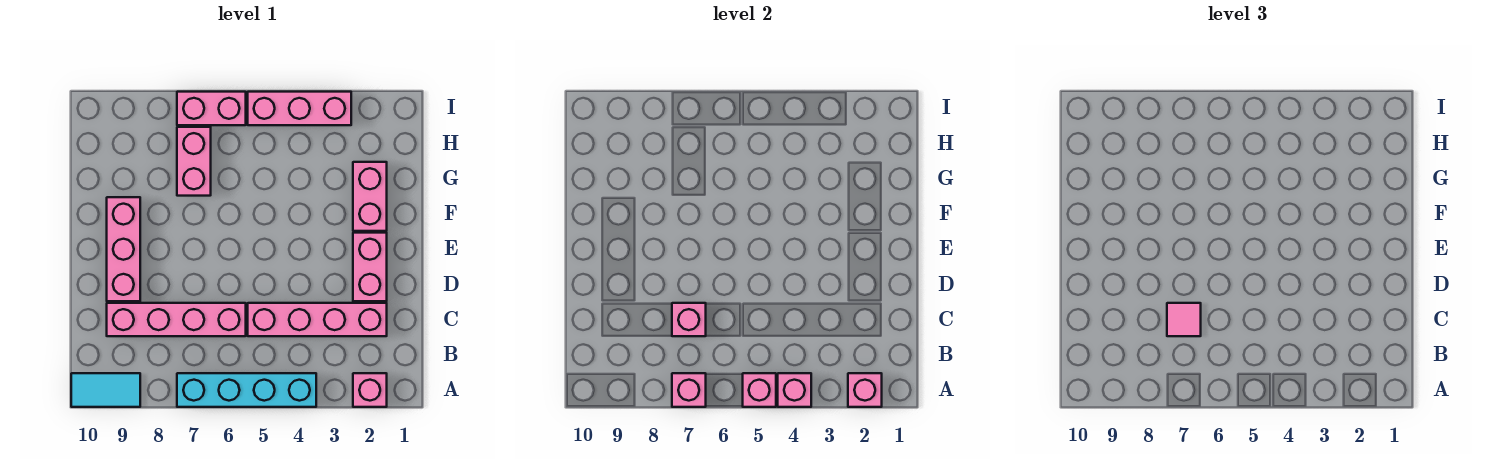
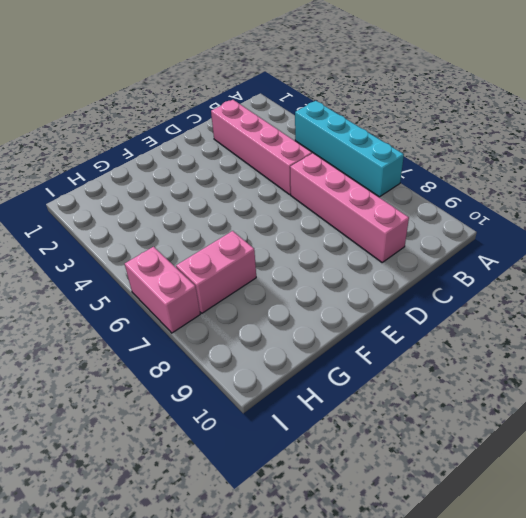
none -> pink 1x1 brick [353,373,387,407]
none -> cyan 1x2 tile [71,373,140,407]
none -> pink 1x2 brick [353,233,387,301]

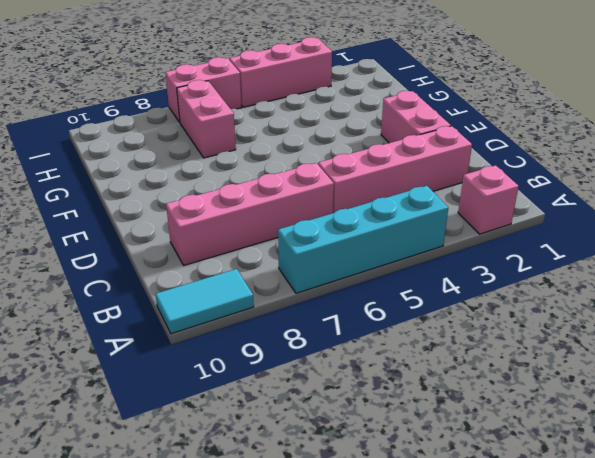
none -> pink 1x3 brick [107,197,140,301]
none -> pink 1x2 brick [353,162,387,231]
none -> pink 1x1 brick [848,373,882,407]

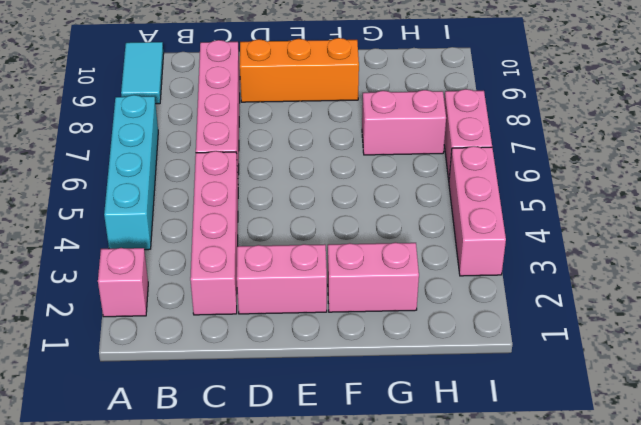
orange 1x3 brick [240,38,359,102] -> pink 1x3 brick [107,197,140,301]
none -> pink 1x1 brick [848,373,882,407]
none -> pink 1x1 brick [778,373,811,407]
none -> pink 1x1 brick [743,373,776,407]

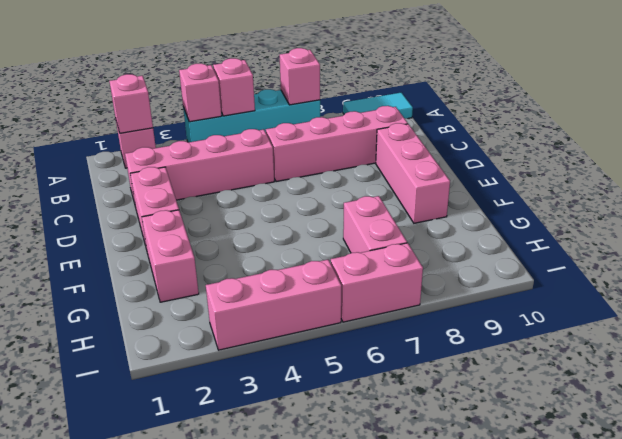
none -> pink 1x1 brick [672,303,706,336]
none -> pink 1x1 tile [1167,303,1201,336]

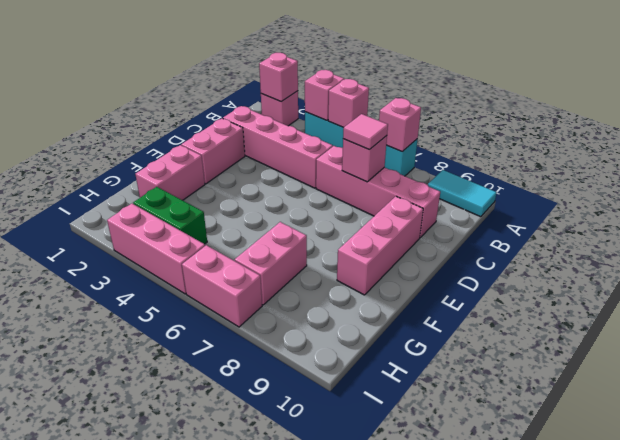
green 1x2 brick [133,187,207,244] -> none

